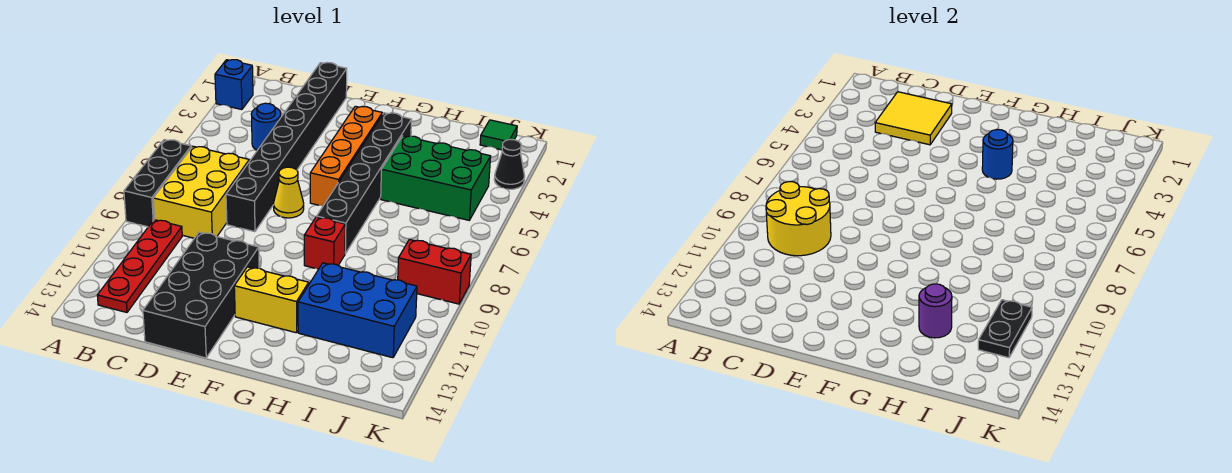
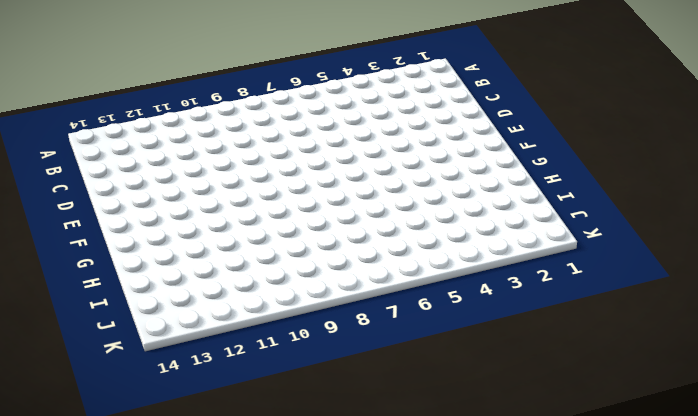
none -> blue 1x1 brick [215,60,253,110]
none -> black 1x3 brick [124,140,191,227]
none -> yellow 2x3 brick [153,146,249,238]

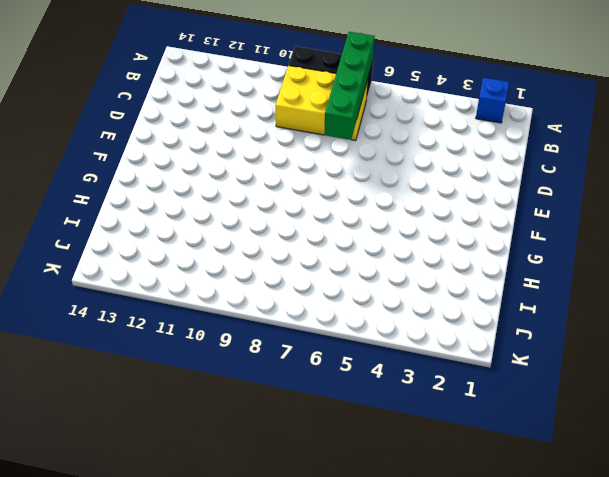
green 1x4 brick [324,32,375,140] -> none
none -> red 1x4 plate [97,220,182,312]
none -> blue 1x1 round brick [251,103,281,150]
none -> black 1x8 brick [226,63,347,232]

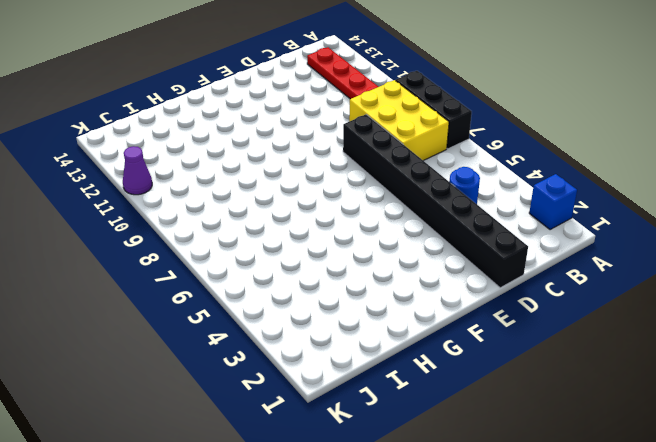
purple 1x1 cone [123,146,152,195] -> none
none -> black 2x4 brick [143,232,259,358]
none -> yellow 1x1 cone [274,167,304,218]
none -> orange 1x4 brick [310,106,382,206]

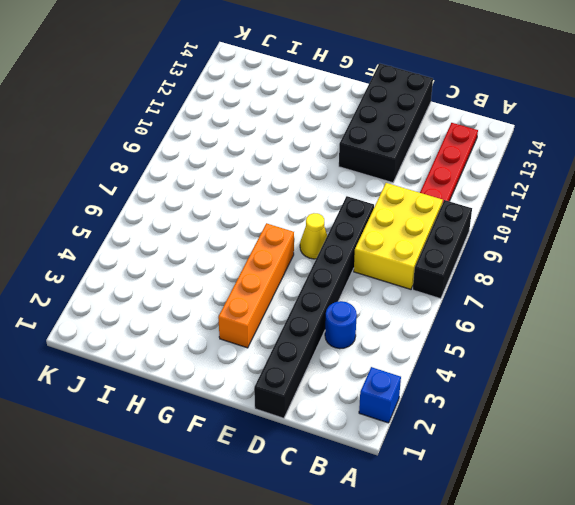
none -> yellow 1x2 brick [234,267,309,333]
none -> black 1x6 brick [317,113,412,254]
none -> red 1x1 brick [304,217,345,269]

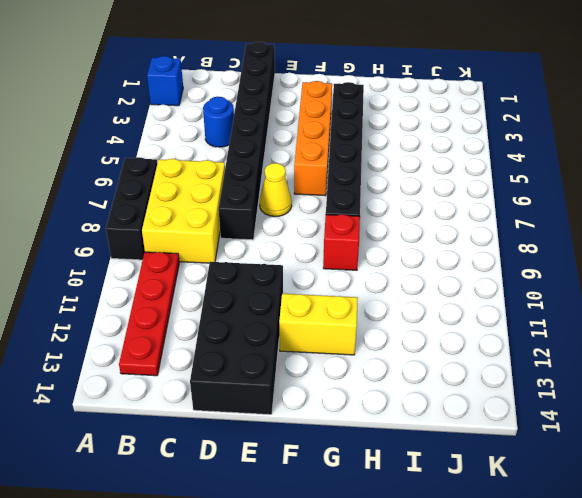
none -> green 2x3 brick [381,136,491,220]
none -> blue 2x3 brick [298,263,417,358]
none -> green 1x1 tile [480,120,517,150]

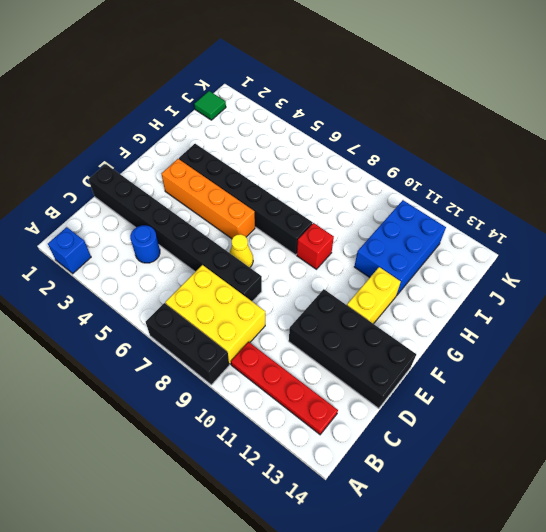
none -> green 2x3 brick [381,136,491,220]
none -> red 1x2 brick [398,240,471,304]
none -> black 1x1 cone [494,139,525,189]

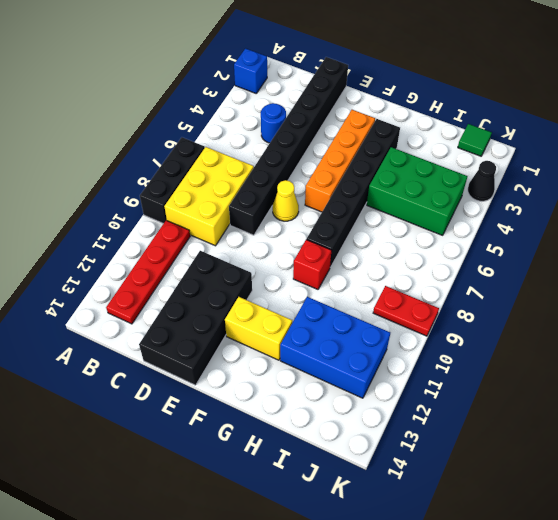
red 1x2 plate [373,286,439,336] -> red 1x2 brick [398,240,471,304]
none -> yellow 2x2 round brick [766,182,831,256]
none -> yellow 2x2 tile [875,92,952,145]
none -> blue 1x1 round brick [982,130,1013,179]

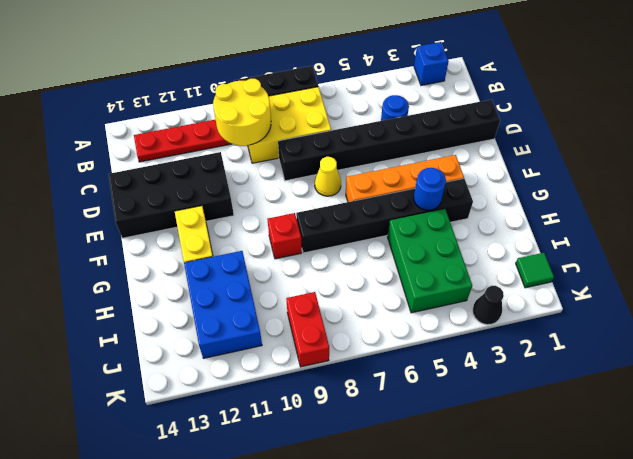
none -> yellow 2x2 tile [875,92,952,145]
none -> purple 1x1 round brick [919,284,952,338]
none -> black 1x2 plate [978,300,1032,358]

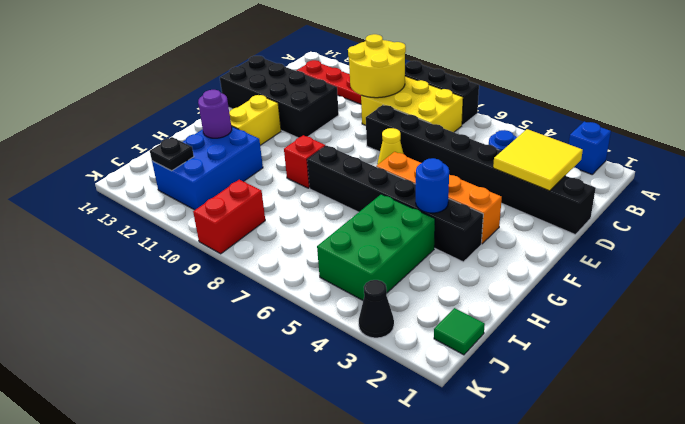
black 1x1 plate [150,137,194,171] -> black 1x2 plate [978,300,1032,358]

